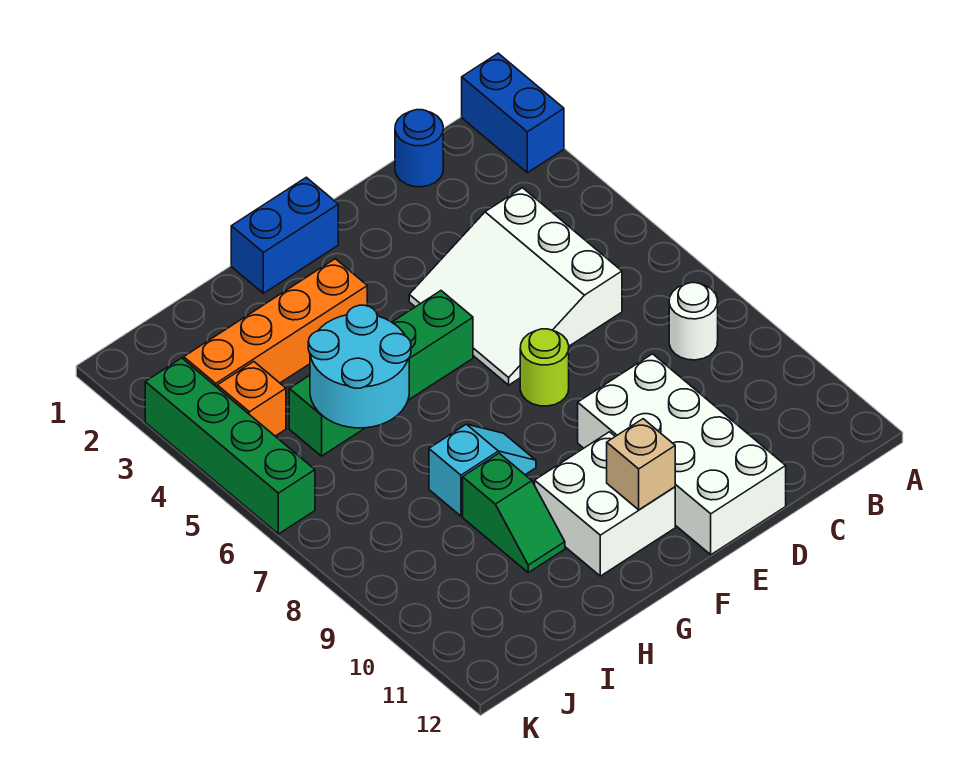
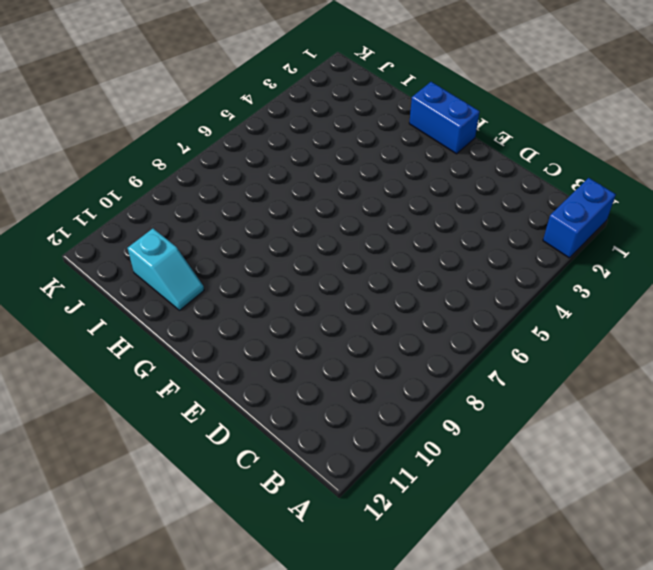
cyan 1x2 slope [128,229,204,310] -> cyan 1x2 slope moved to [429,424,536,516]
none -> white 1x1 round brick [669,283,718,360]
none -> blue 1x1 round brick [395,110,443,187]
none -> white 3x3 slope [409,188,622,385]

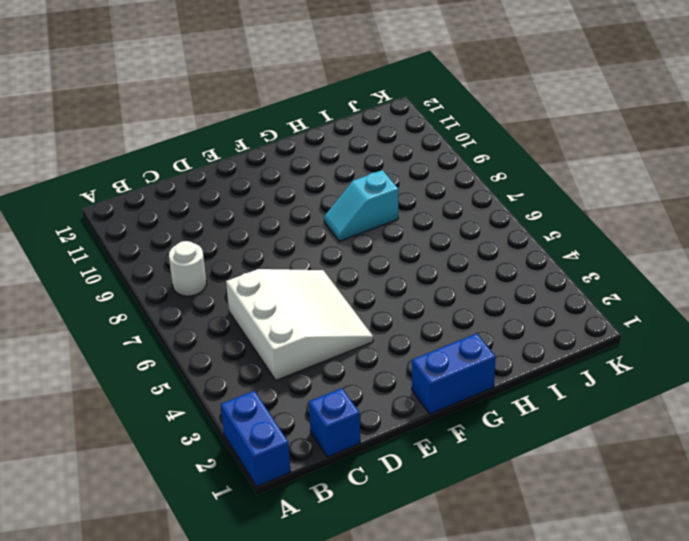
blue 1x1 brick [309,388,360,457] -> blue 1x1 round brick [395,110,443,187]
none -> white 2x4 brick [578,354,786,555]
none -> lime 1x1 round brick [520,329,569,406]
none -> green 1x4 brick [289,291,473,456]

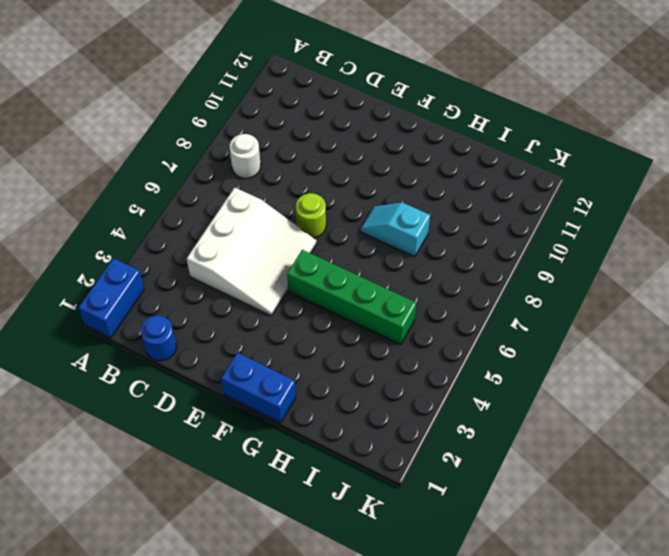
none -> white 2x4 brick [578,354,786,555]
none -> white 2x2 brick [535,432,675,576]
none -> orange 1x4 brick [184,259,367,387]

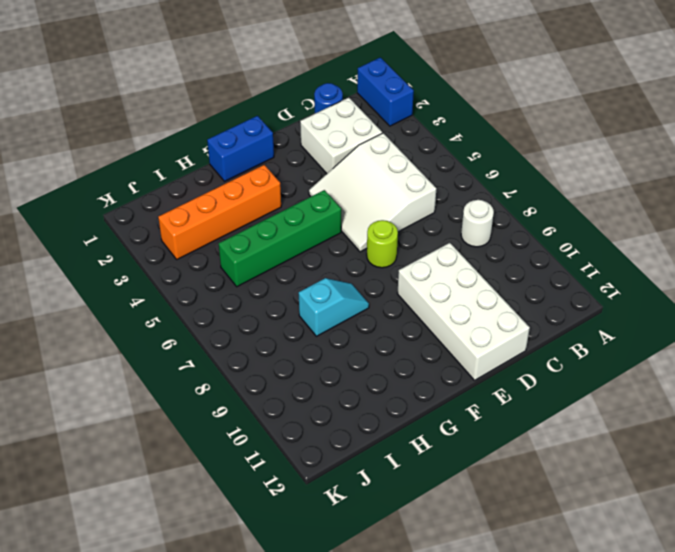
white 2x2 brick [300,98,382,173] -> white 2x2 brick moved to [535,432,675,576]
none -> green 1x2 slope [463,453,565,573]
none -> orange 1x1 brick [217,362,286,436]
none -> green 1x4 brick [145,358,315,534]

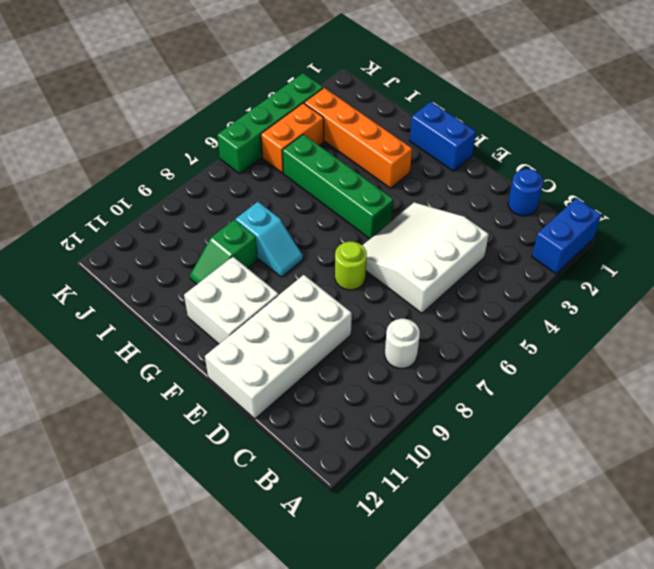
orange 1x2 brick [261,103,324,173] -> orange 1x1 brick [217,362,286,436]
none -> tan 1x1 brick [607,419,675,510]
none -> cyan 2x2 round brick [308,305,411,428]

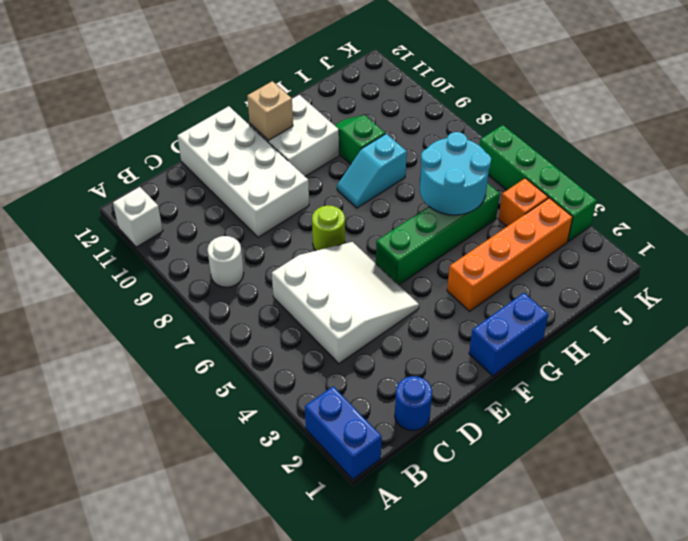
white 1x1 brick [113,187,163,247] -> none

